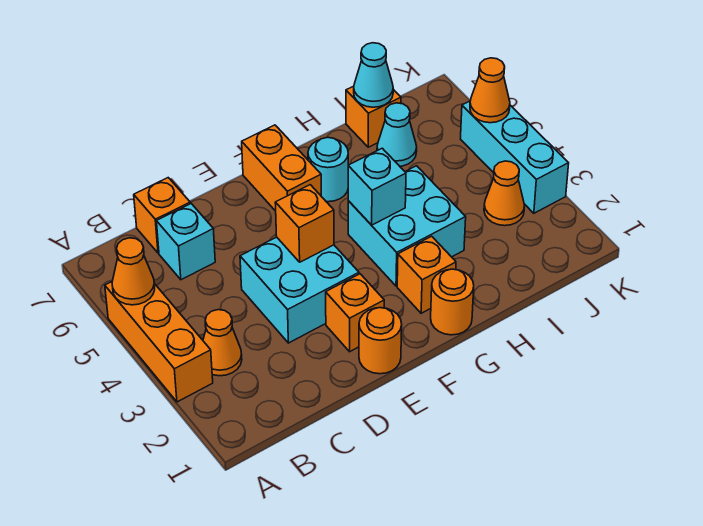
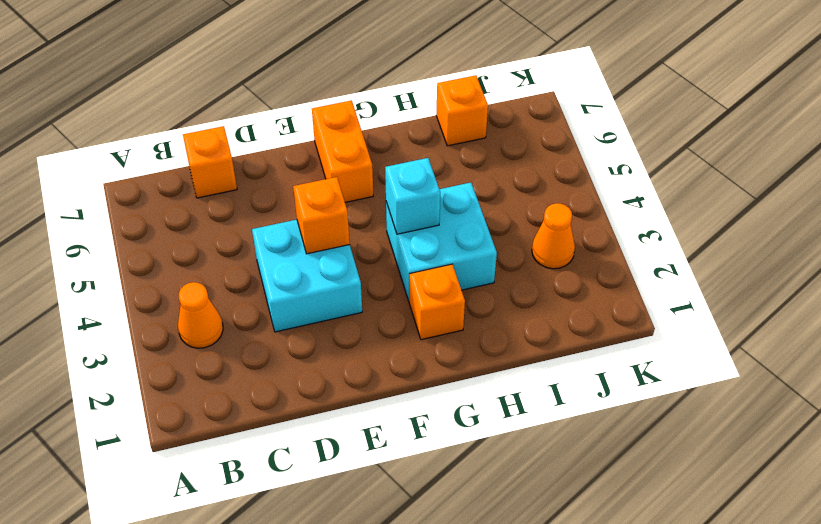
none -> orange 1x3 brick [105,282,213,402]
none -> cyan 1x1 brick [156,204,215,280]
none -> orange 1x1 round brick [359,308,402,374]

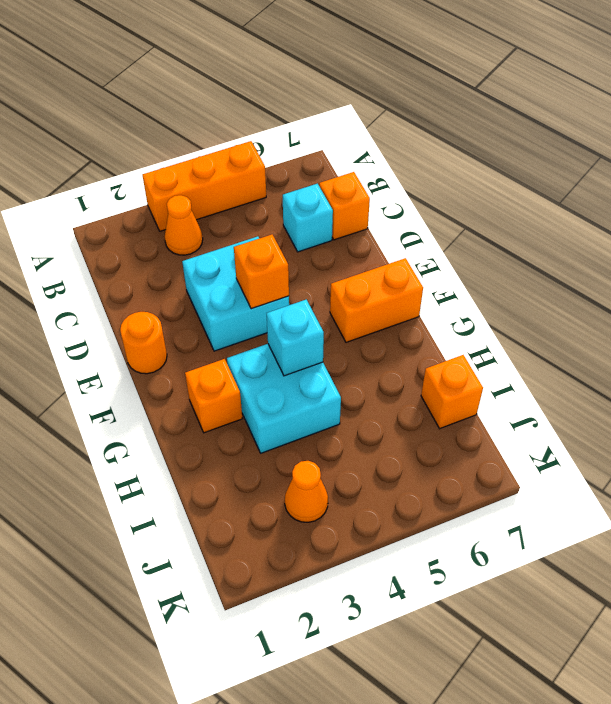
none -> orange 1x1 brick [326,274,384,352]
none -> orange 1x1 round brick [431,269,474,335]
none -> cyan 1x1 round brick [308,137,348,202]

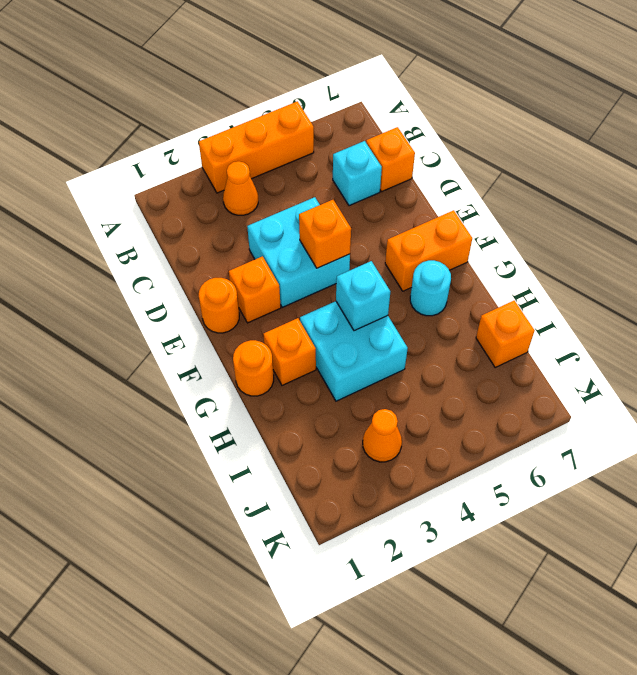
none -> cyan 1x1 cone [377,103,417,166]
none -> cyan 1x3 brick [461,101,569,213]
none -> orange 1x1 cone [112,238,155,305]

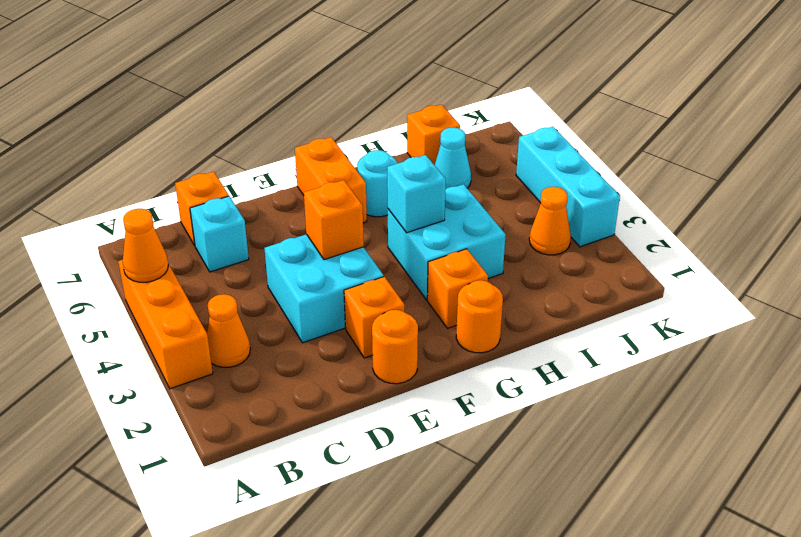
none -> cyan 1x1 cone [354,43,393,107]
none -> orange 1x1 cone [470,58,510,123]

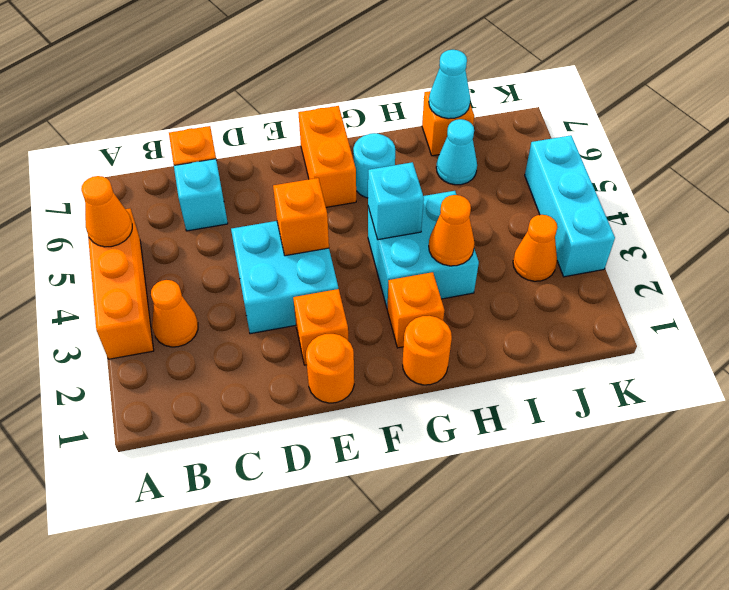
orange 1x1 cone [429,195,474,266] -> orange 1x1 cone moved to [470,58,510,123]

